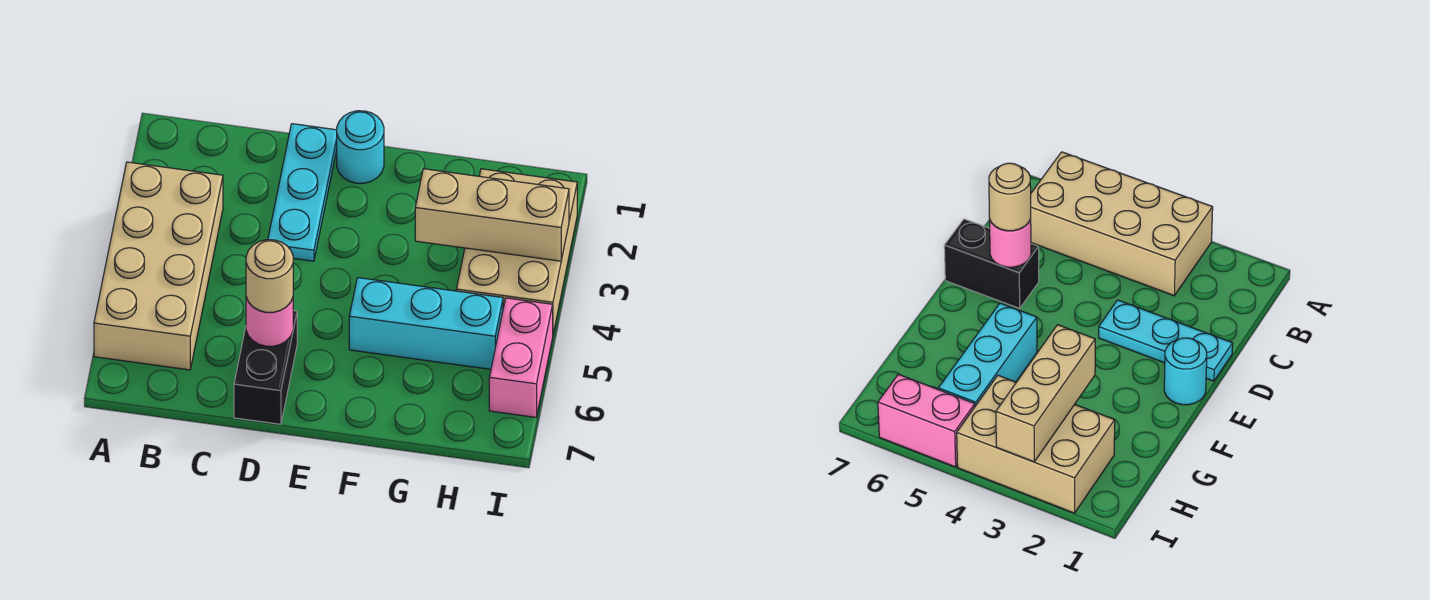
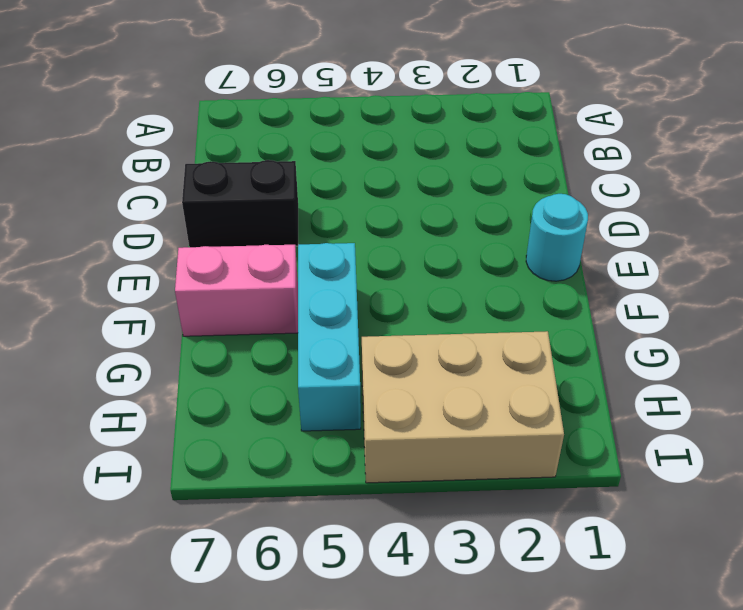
pink 1x2 brick [175,245,298,336] -> pink 1x2 brick moved to [489,298,553,417]
none -> tan 2x4 brick [94,162,223,370]
none -> cyan 1x3 plate [268,124,337,261]

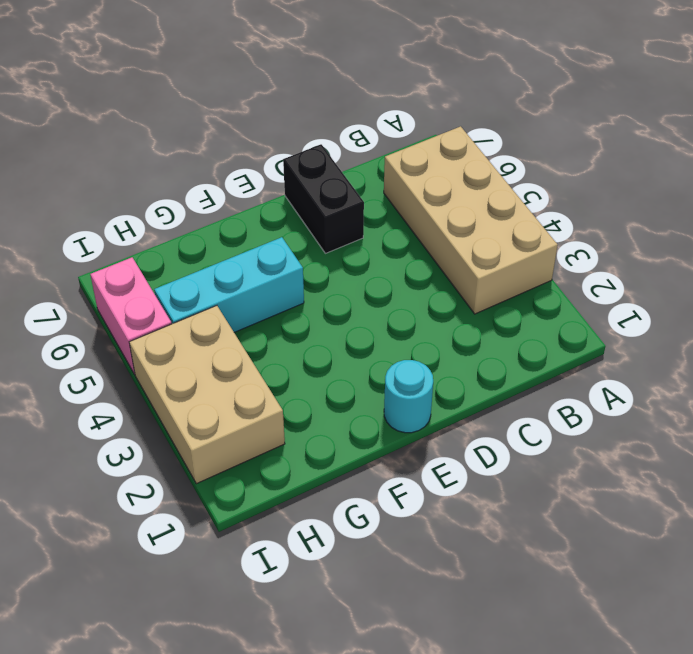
none -> cyan 1x3 plate [268,124,337,261]
none -> pink 1x1 round brick [246,297,293,346]

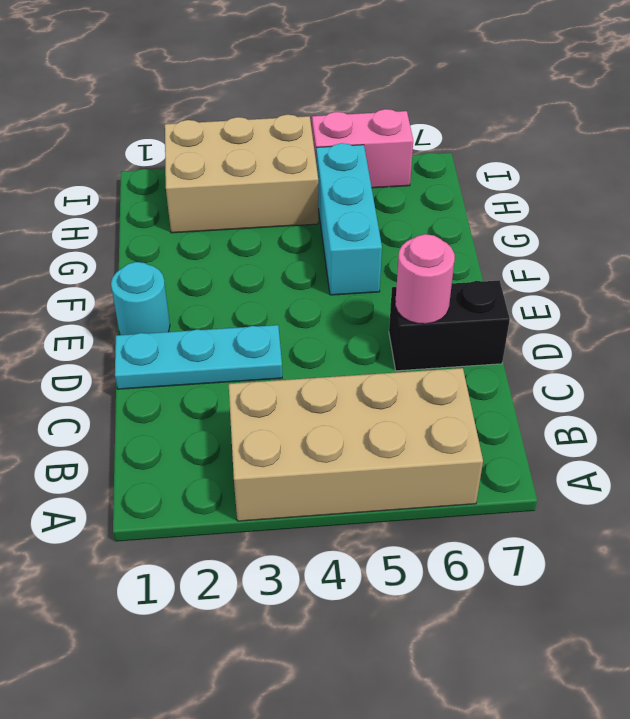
none -> tan 1x3 brick [415,169,569,261]
none -> tan 1x1 round brick [246,240,293,312]

